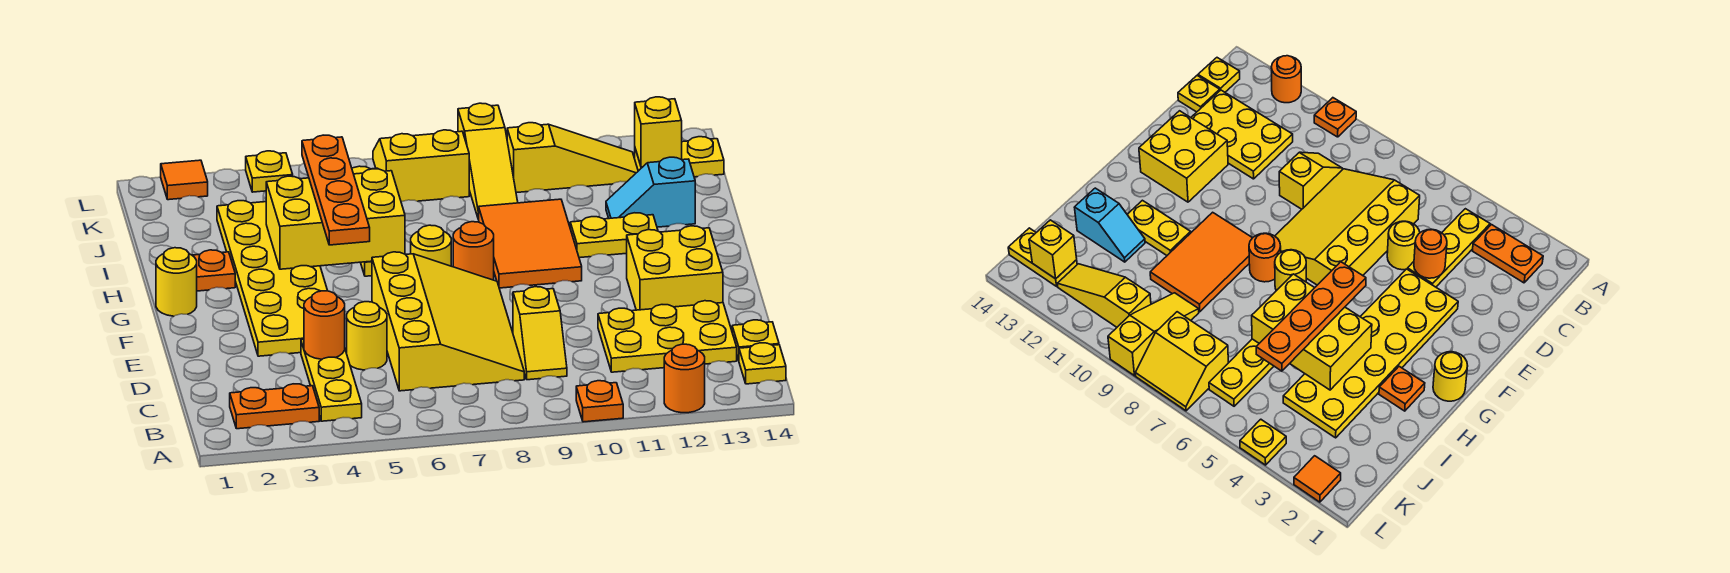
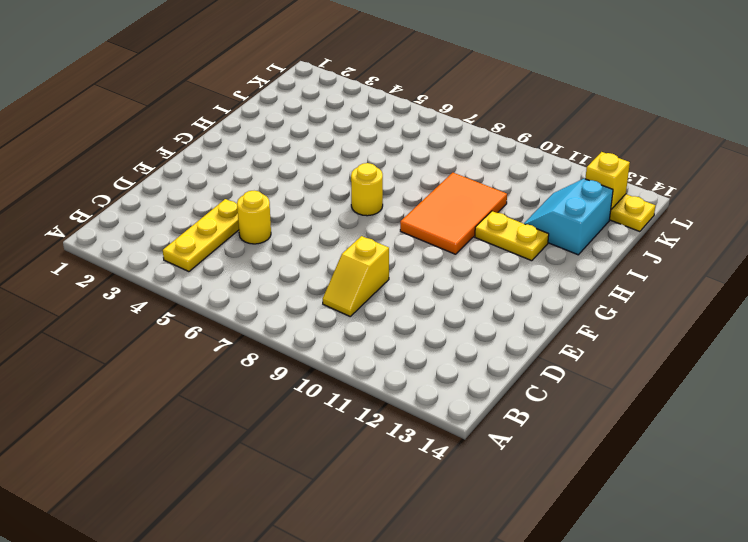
cyan 2x2 slope [524,179,613,255] -> cyan 1x2 slope [606,157,695,227]
none -> orange 1x1 plate [576,381,623,422]
none -> orange 1x1 round brick [664,344,705,413]
none -> orange 1x2 plate [230,384,319,429]
none -> yellow 1x1 plate [739,343,786,384]

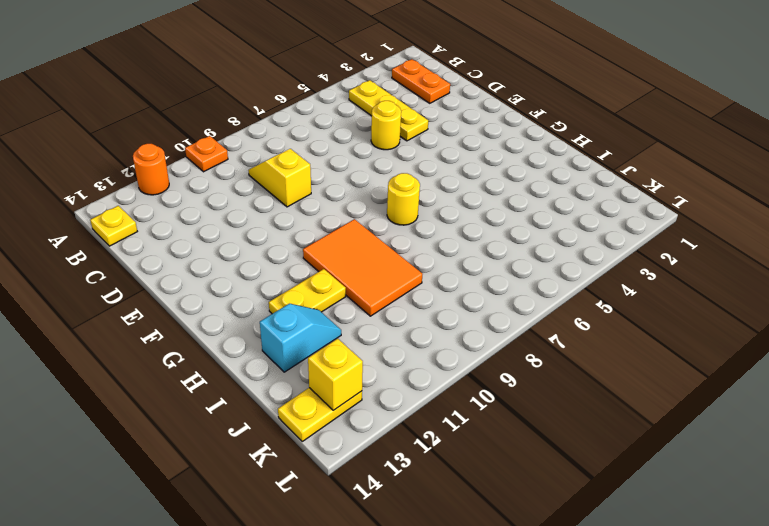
orange 1x2 plate [392,59,450,103] -> orange 1x2 plate turned to [230,384,319,429]
none -> yellow 3x4 slope [372,252,524,391]
none -> yellow 2x3 plate [598,301,737,372]
none -> yellow 1x1 plate [732,320,779,360]
none -> yellow 2x6 plate [217,201,328,356]

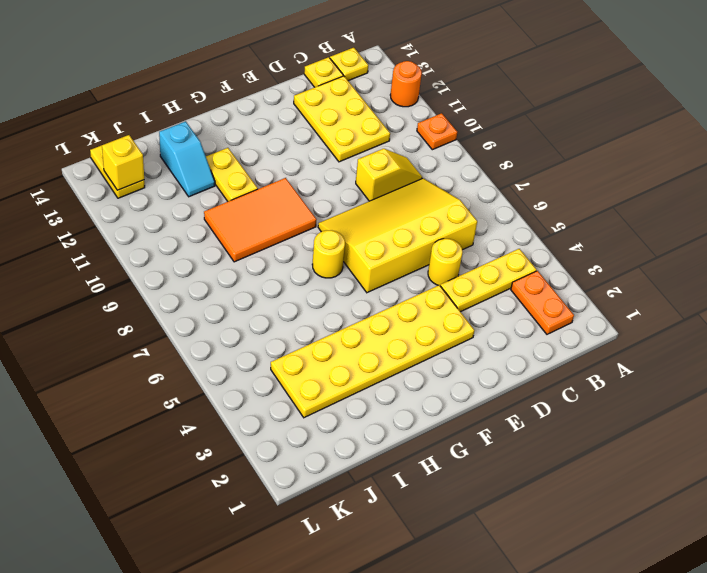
none -> yellow 2x2 brick [627,226,723,310]
none -> yellow 1x1 round brick [156,248,197,316]
none -> orange 1x1 round brick [453,222,494,280]
none -> orange 1x1 plate [192,250,235,291]

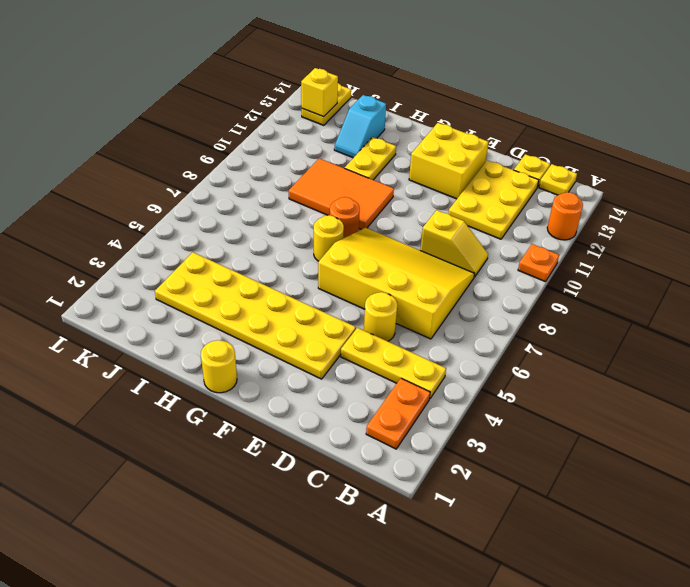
none -> orange 1x1 plate [192,250,235,291]
none -> yellow 1x4 plate [1209,339,1274,406]
none -> yellow 1x3 slope [458,103,518,219]
none -> yellow 2x2 slope [373,130,469,202]

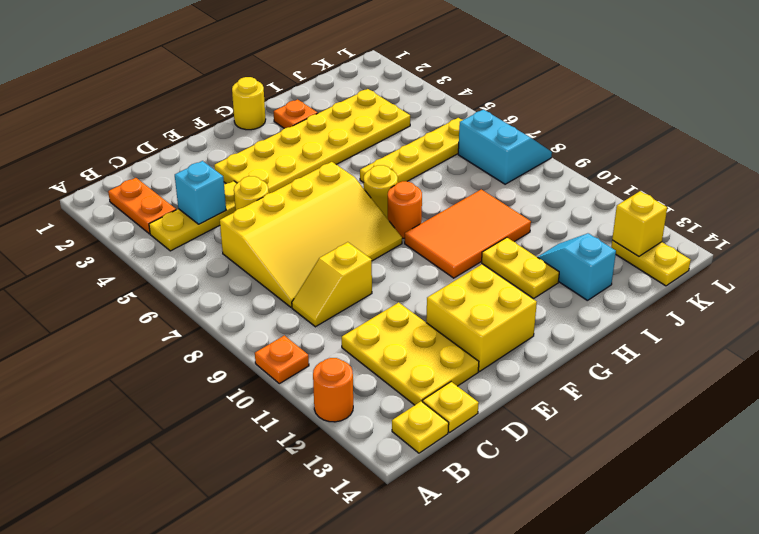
cyan 1x1 brick [175,161,226,224] -> none
cyan 2x2 slope [458,109,552,184] -> yellow 2x2 slope [373,130,469,202]
none -> yellow 1x3 slope [458,103,518,219]
none -> yellow 1x3 slope [507,123,638,193]
none -> orange 1x1 tile [161,160,208,200]
none -> yellow 1x1 plate [246,151,293,192]

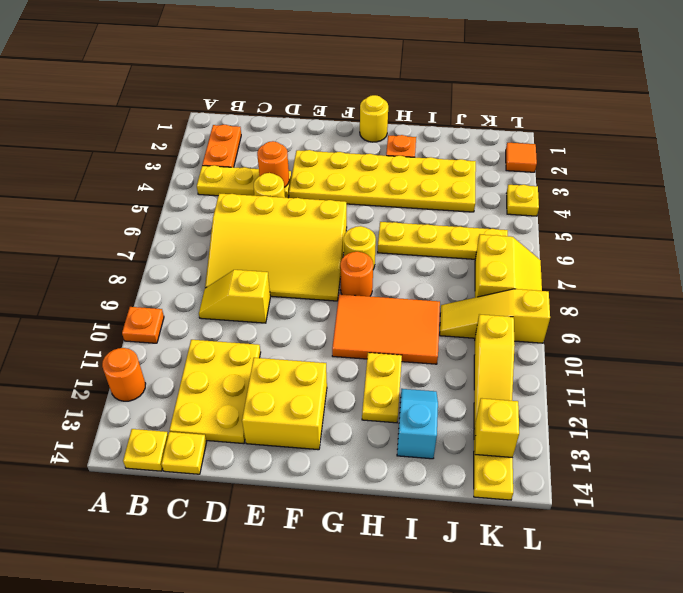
none -> yellow 2x3 brick [266,169,405,269]
none -> orange 1x4 plate [302,135,370,245]

